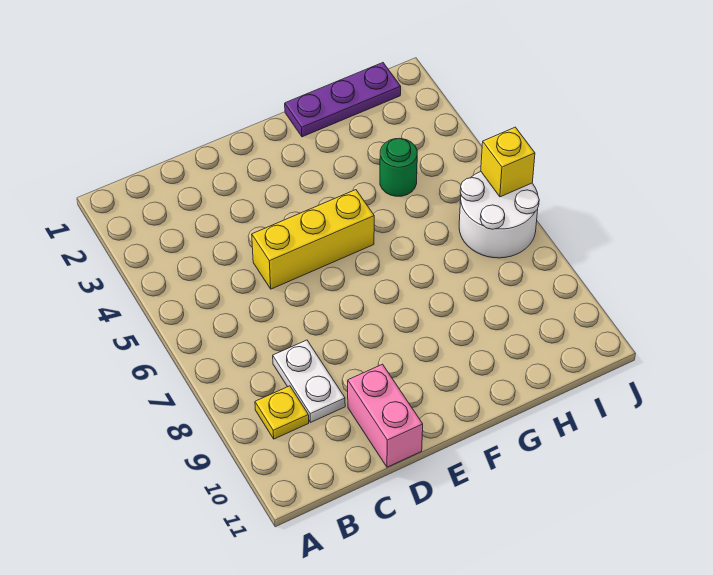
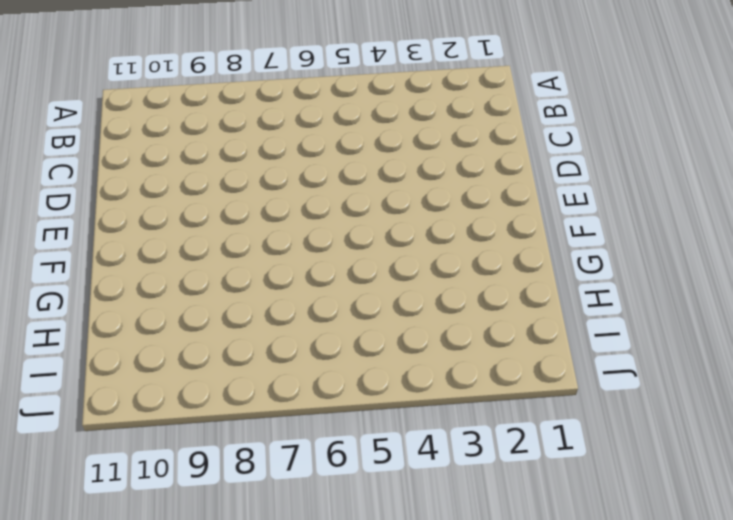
none -> yellow 1x1 plate [255,386,309,439]
none -> white 1x2 plate [273,340,345,423]

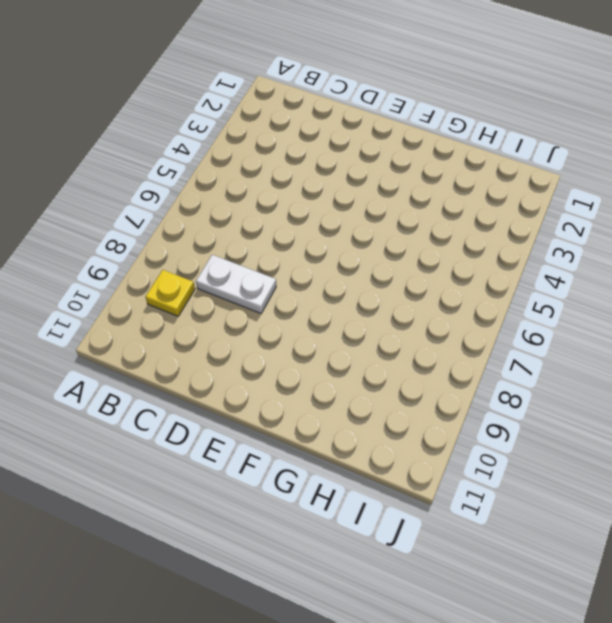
white 1x2 plate [196,255,276,313] -> white 1x2 plate turned to [273,340,345,423]
none -> yellow 1x3 brick [252,190,374,289]
none -> pink 1x2 brick [348,364,423,467]

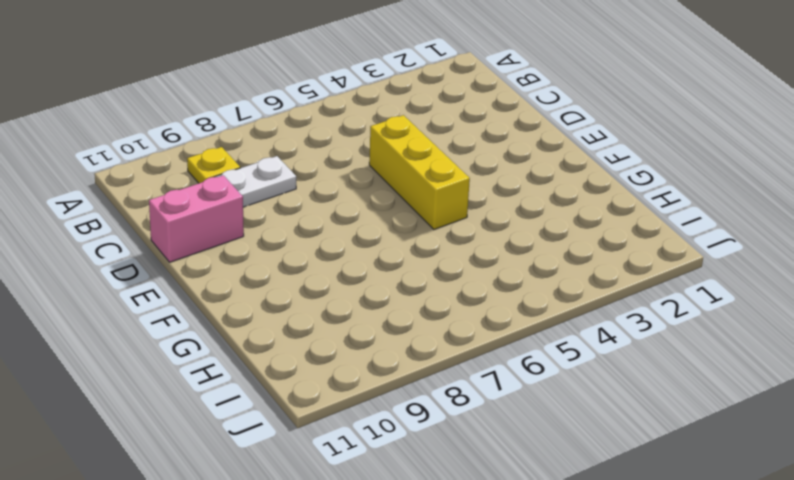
none -> purple 1x3 plate [285,63,401,137]
none -> green 1x1 round brick [380,139,417,196]

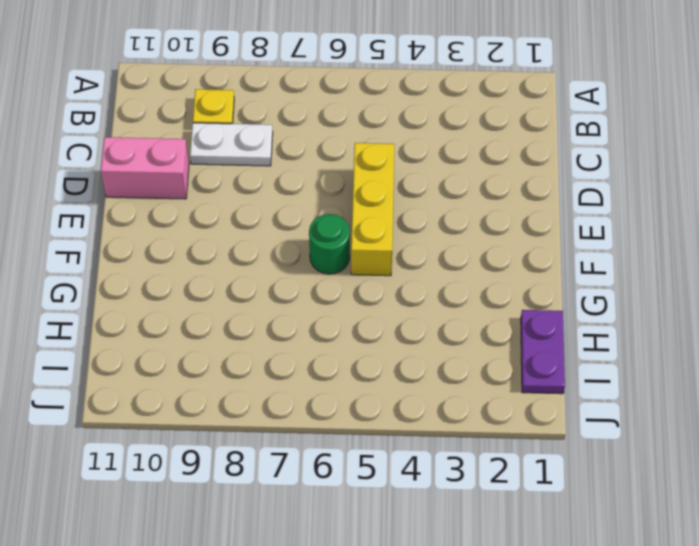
green 1x1 round brick [309,214,350,274] -> green 1x1 round brick moved to [380,139,417,196]
purple 1x2 plate [521,310,565,394] -> purple 1x3 plate [285,63,401,137]
none -> white 2x2 round brick [459,172,539,258]
none -> yellow 1x1 brick [481,127,535,197]

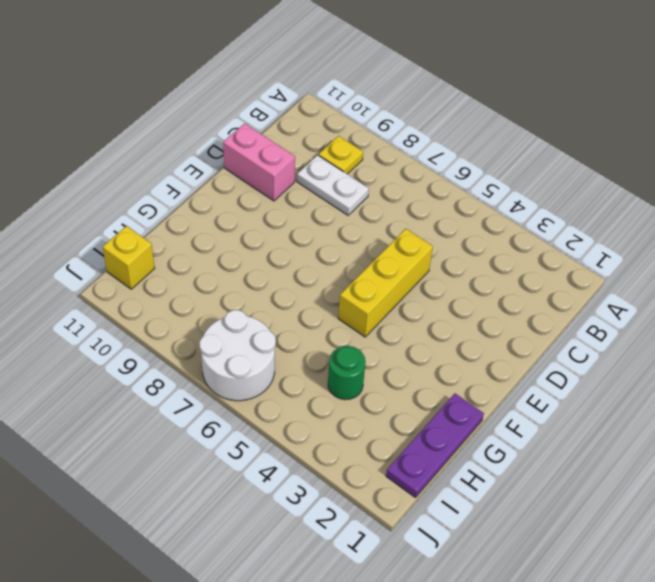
yellow 1x1 brick [103,226,155,289] -> yellow 1x1 brick moved to [481,127,535,197]

